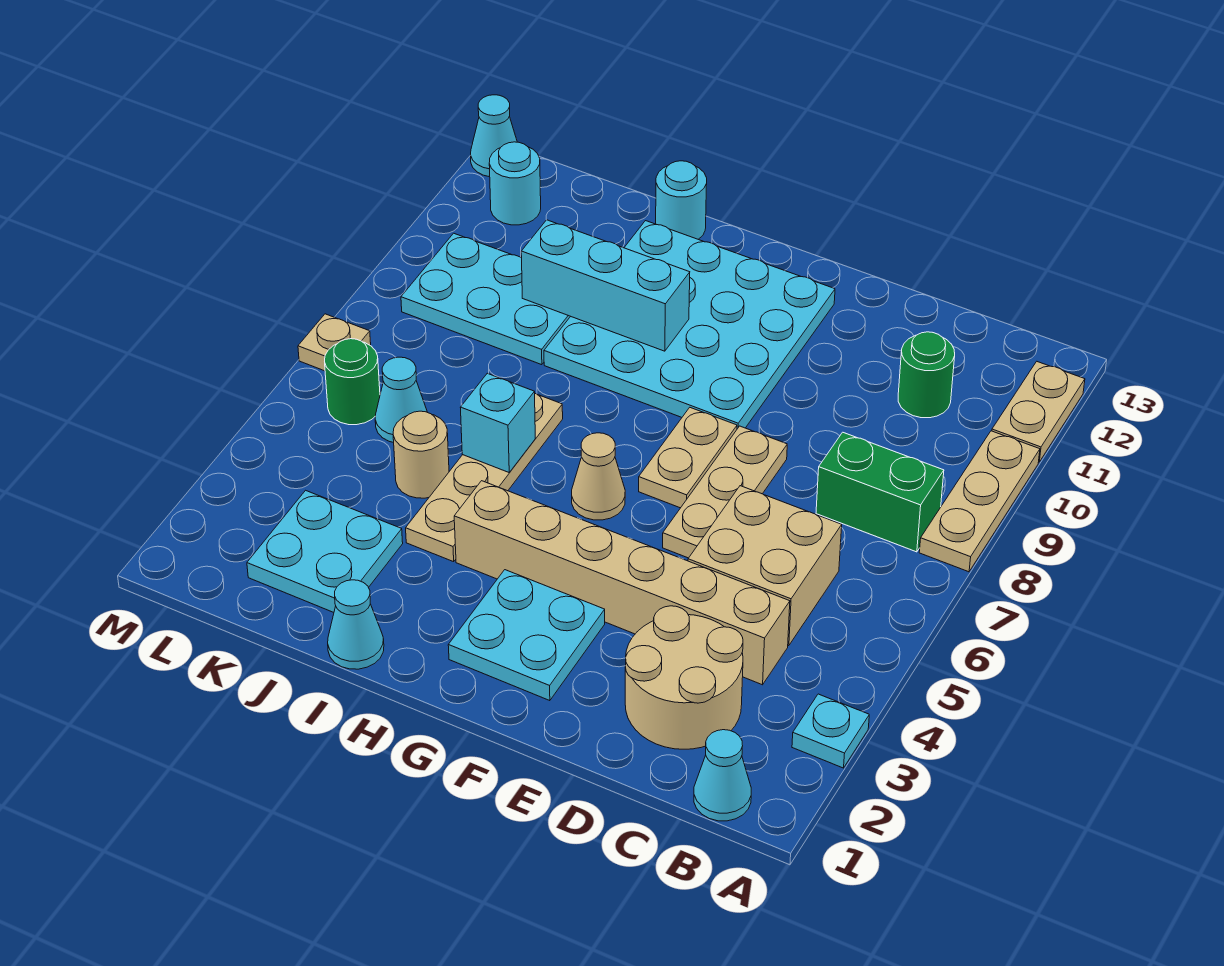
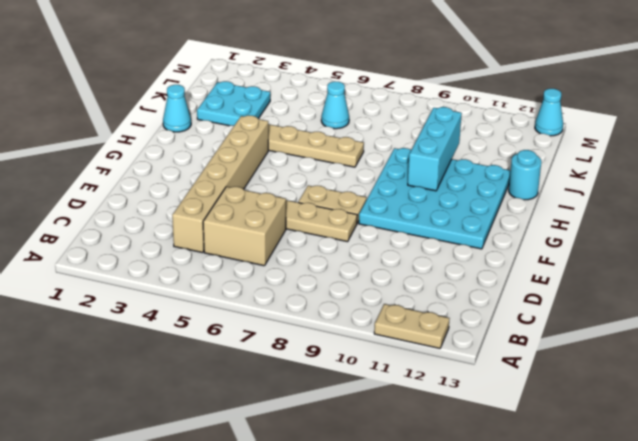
none -> cyan 1x1 plate [792,694,869,768]
none -> tan 1x3 plate [919,431,1040,572]
none -> cyan 1x1 cone [694,730,751,821]

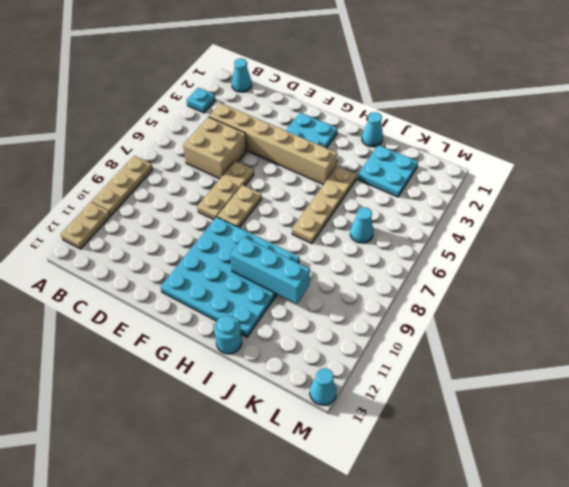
none -> green 1x2 brick [816,432,944,552]
none -> tan 2x2 round brick [625,606,743,749]
none -> green 1x1 round brick [898,332,955,418]

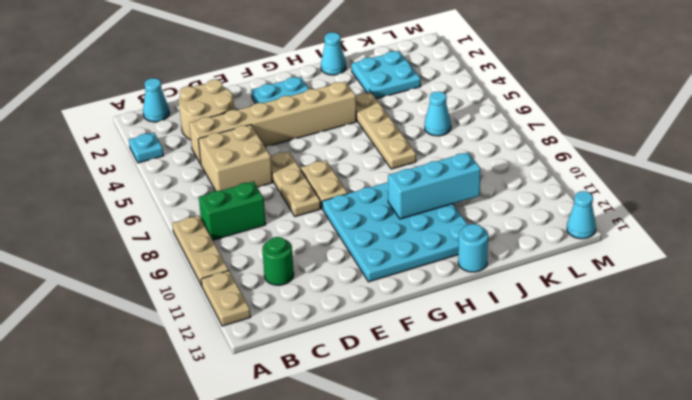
none -> tan 1x1 cone [572,433,625,520]
none -> tan 1x1 round brick [393,411,449,498]
none -> cyan 2x3 plate [401,233,570,365]

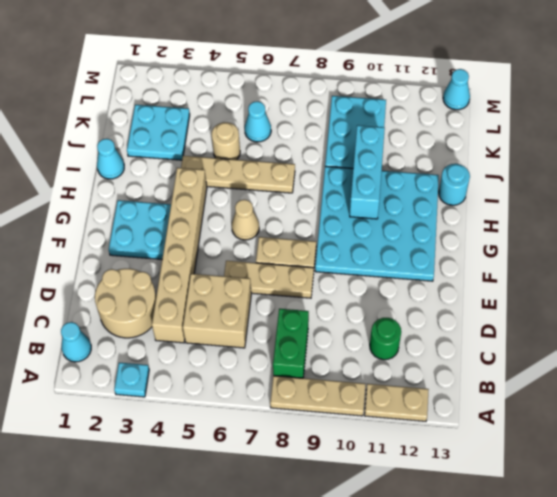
none -> green 1x1 round brick [325,339,380,425]
none -> cyan 1x1 round brick [489,142,541,225]
none -> tan 1x1 plate [298,314,371,371]

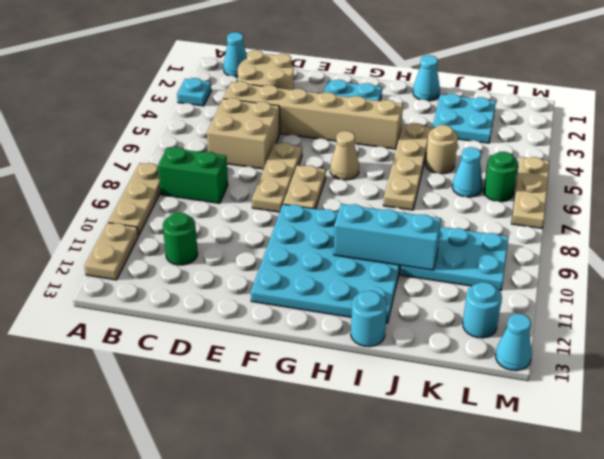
tan 1x3 plate [511,157,550,228] -> tan 1x1 plate [298,314,371,371]
none -> cyan 1x1 brick [460,373,535,472]

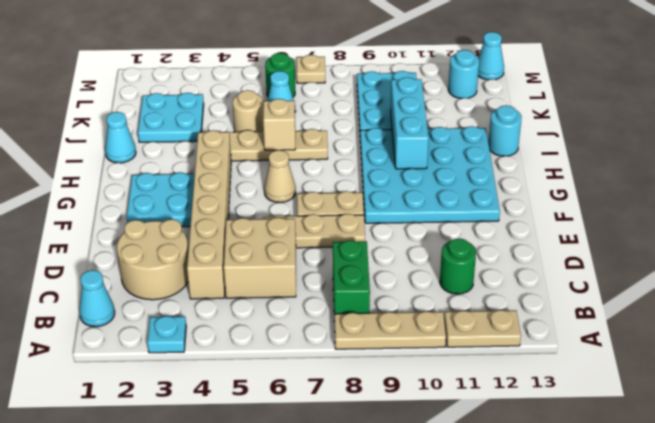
tan 1x1 brick [263,99,295,150] -> cyan 1x1 brick [460,373,535,472]

